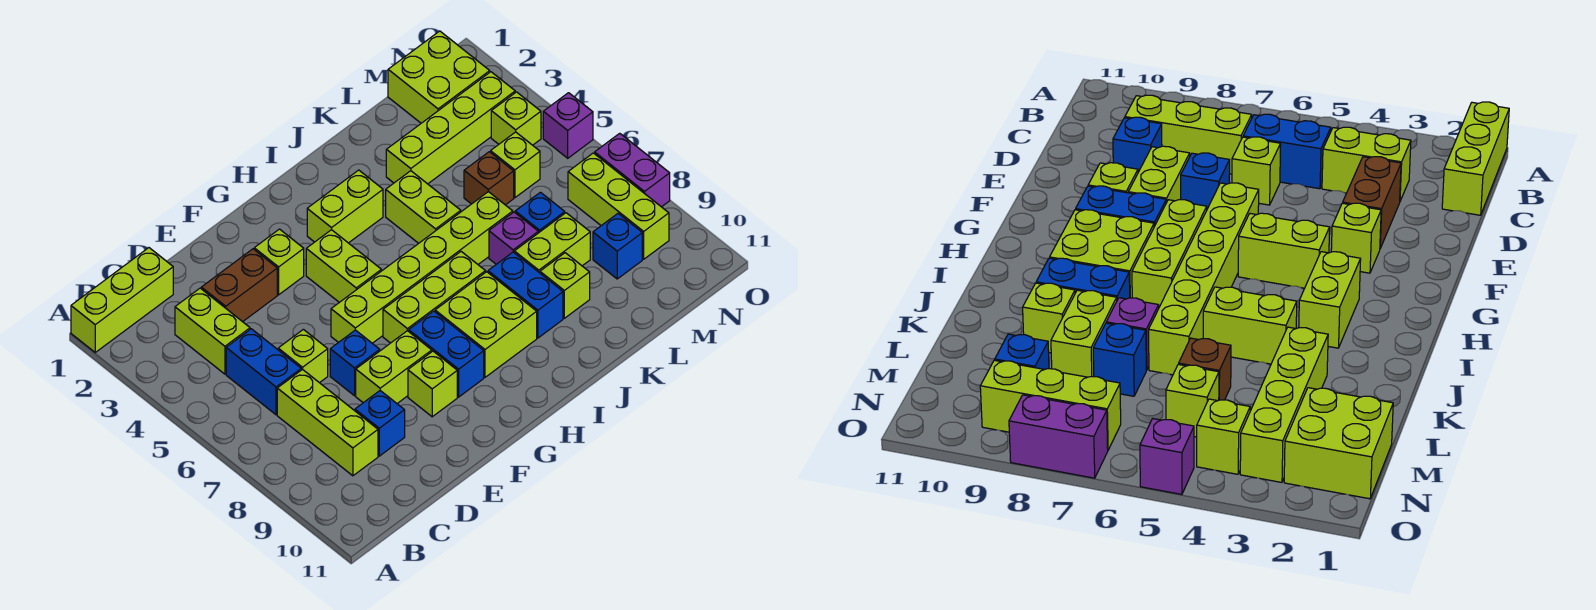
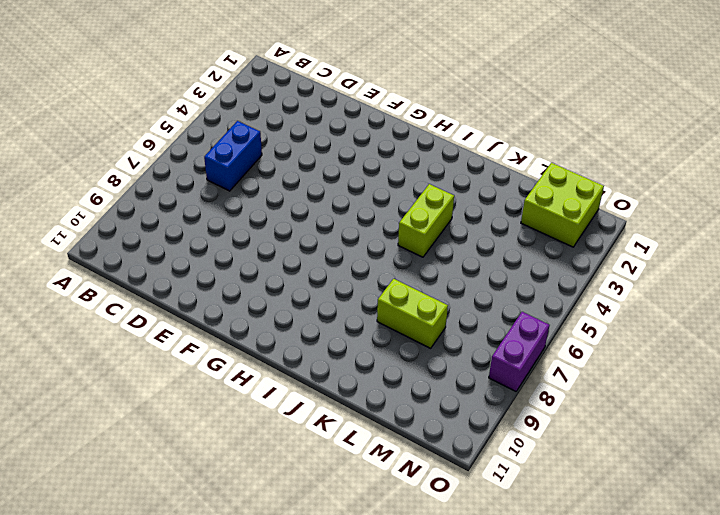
none -> lime 1x3 brick [71,248,173,352]
none -> lime 1x2 brick [175,288,250,374]
none -> lime 1x3 brick [277,369,378,476]
none -> brown 1x2 brick [201,249,277,322]

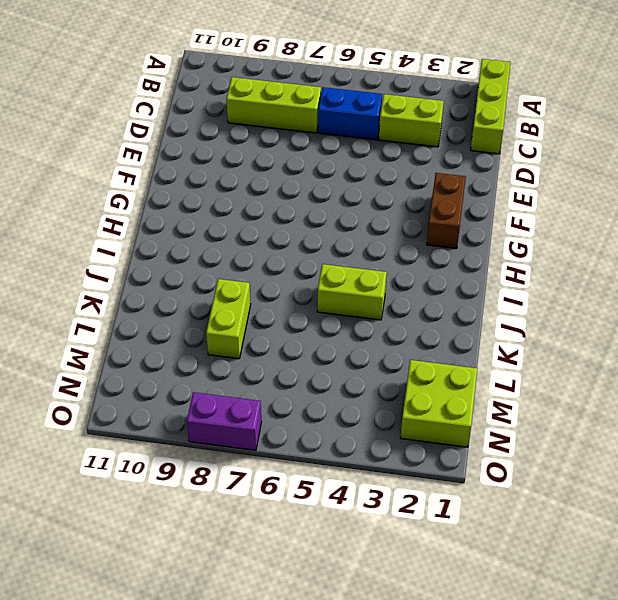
brown 1x2 brick [427,173,466,249] -> brown 1x2 brick moved to [201,249,277,322]
none -> lime 1x1 brick [278,329,328,383]
none -> blue 1x1 brick [355,391,405,456]
none -> blue 1x1 brick [330,330,380,396]
none -> lime 1x2 brick [356,331,432,403]

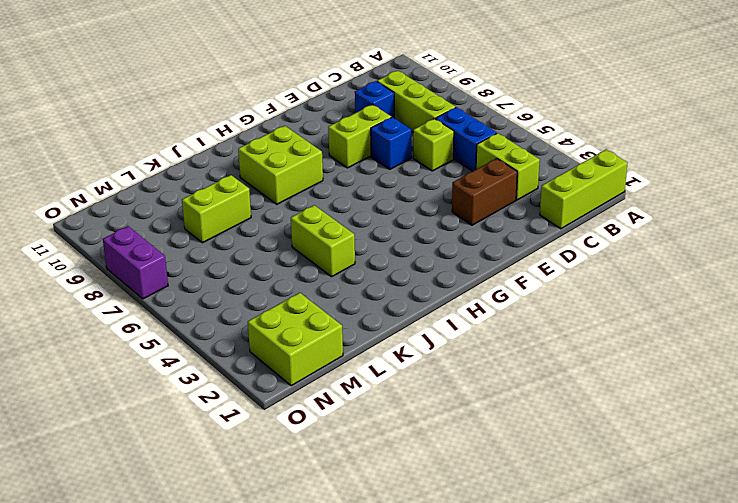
none -> lime 1x1 brick [254,229,304,295]
none -> lime 1x6 brick [331,192,513,343]
none -> lime 1x1 brick [408,351,457,417]
none -> lime 1x2 brick [306,230,381,302]

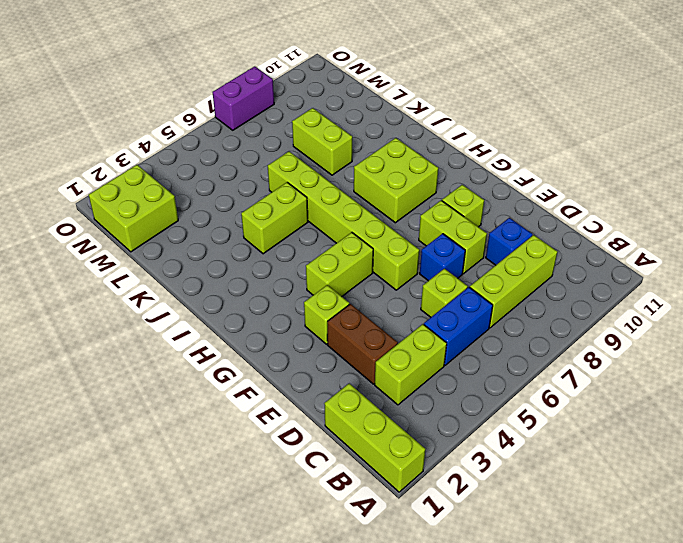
none -> lime 1x3 brick [383,252,486,343]
none -> blue 1x2 brick [409,311,484,397]
none -> lime 1x2 brick [307,170,383,243]
none -> blue 1x2 brick [488,252,563,338]

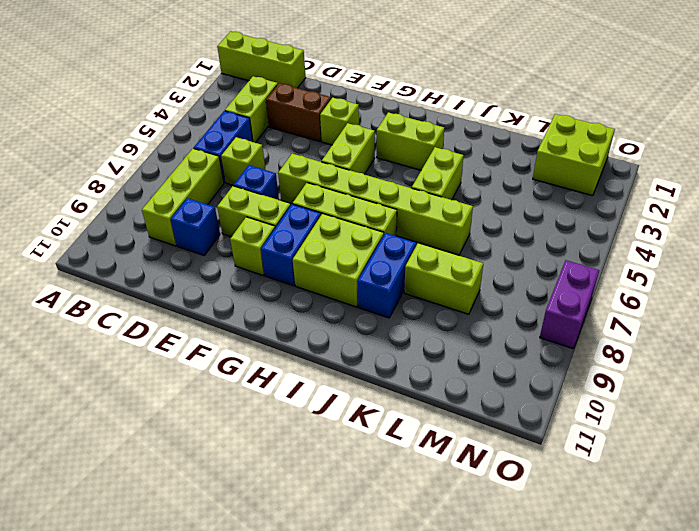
none -> lime 1x4 brick [386,72,515,184]
none -> purple 1x1 brick [489,212,538,264]
none -> lime 1x1 brick [540,253,590,318]
none -> brown 1x1 brick [464,152,514,205]

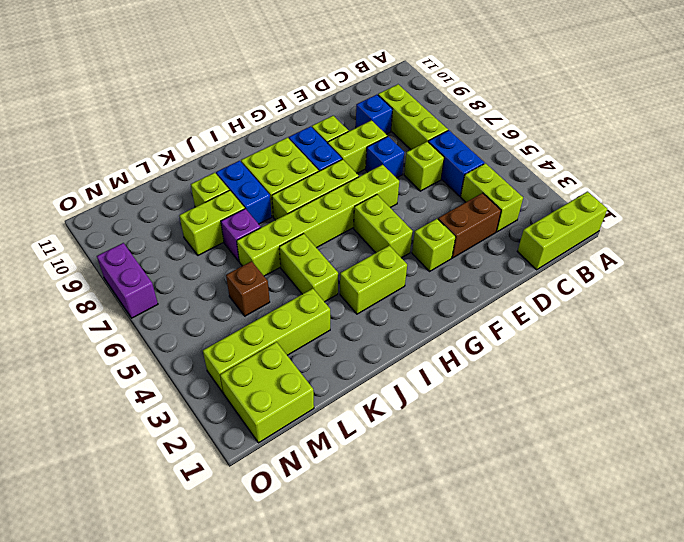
none -> blue 1x1 brick [515,192,565,233]
none -> lime 1x1 brick [491,132,540,198]
none -> blue 1x1 brick [593,214,642,279]
none -> lime 1x1 brick [491,92,541,145]

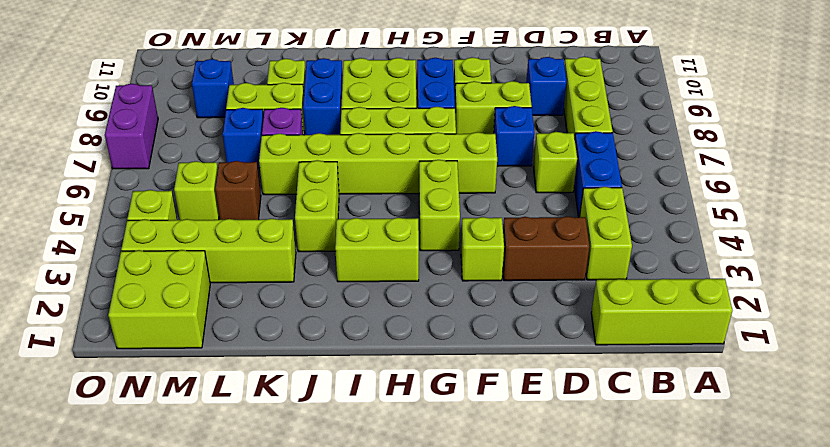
none -> lime 1x3 brick [568,153,669,259]
none -> purple 1x1 brick [543,93,593,158]

